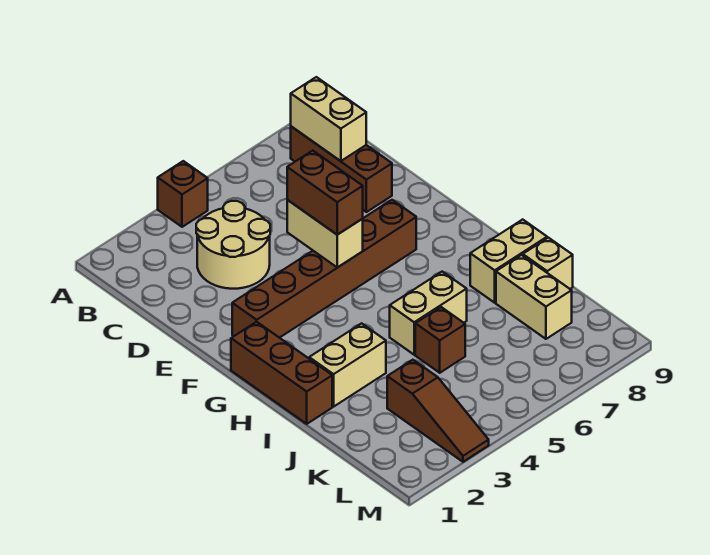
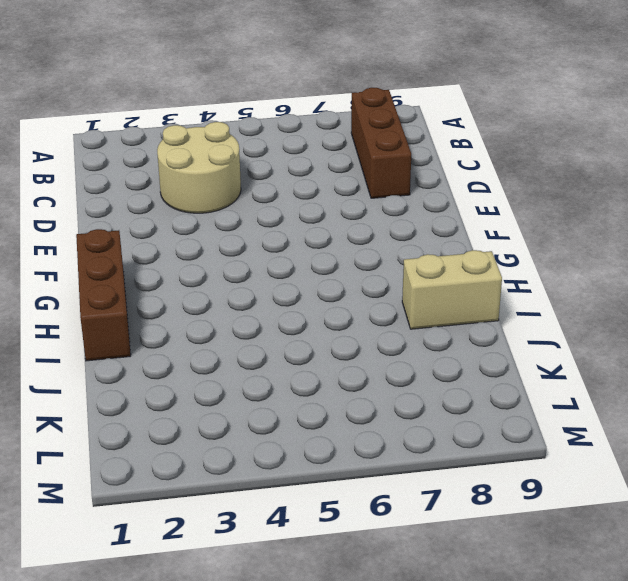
none -> brown 1x1 brick [158,161,208,227]
none -> brown 1x6 brick [232,200,416,338]
none -> tan 1x2 brick [309,323,386,407]

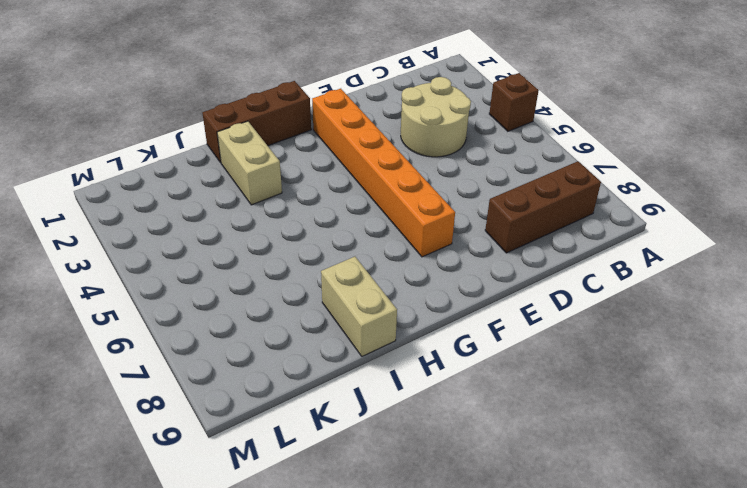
orange 1x6 brick [312,89,455,257] -> brown 1x6 brick [232,200,416,338]
none -> tan 1x2 brick [390,272,467,355]
none -> brown 1x1 brick [415,307,465,373]
none -> tan 1x2 brick [496,255,572,339]

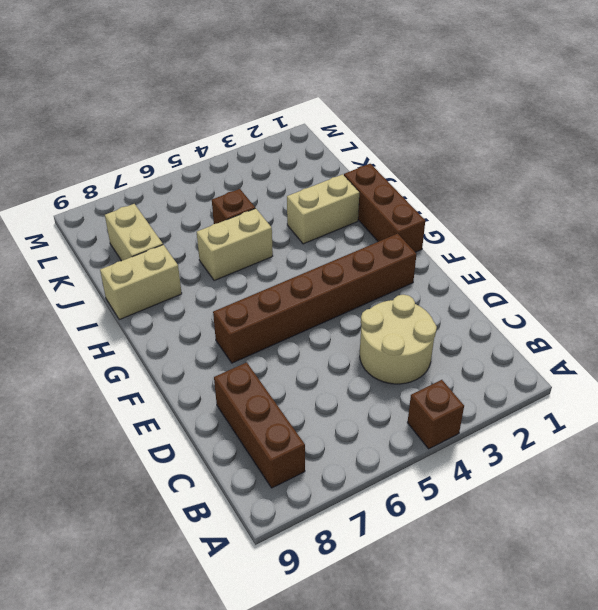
none -> tan 1x1 brick [523,238,573,289]
none -> brown 1x3 slope [387,360,489,462]
none -> tan 1x2 brick [291,77,366,161]

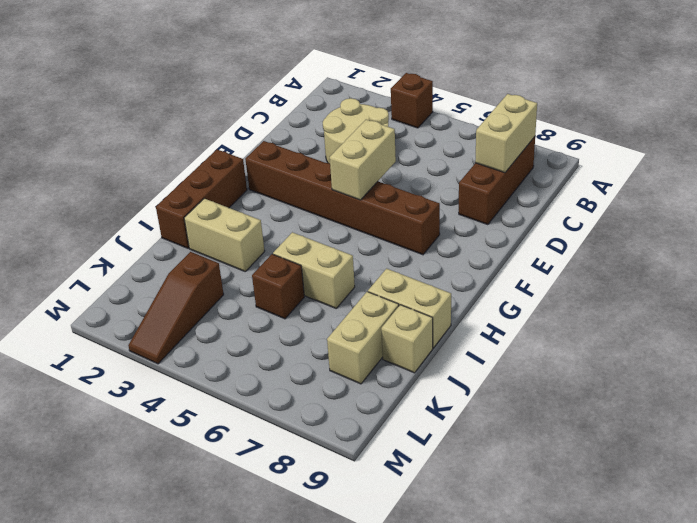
none -> brown 1x2 brick [287,151,363,235]

